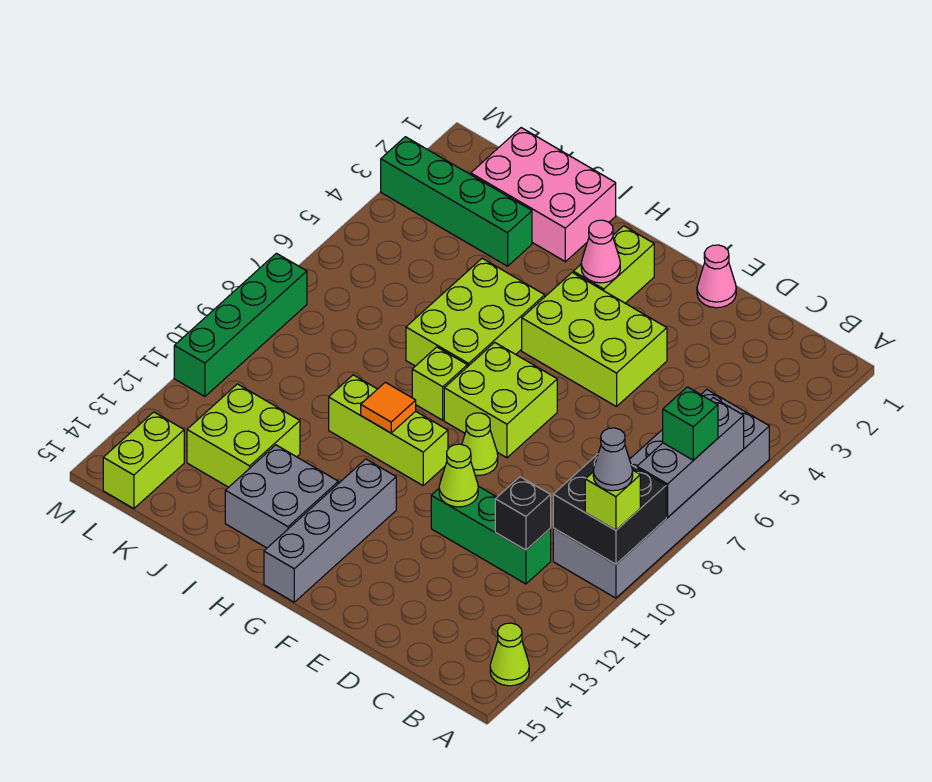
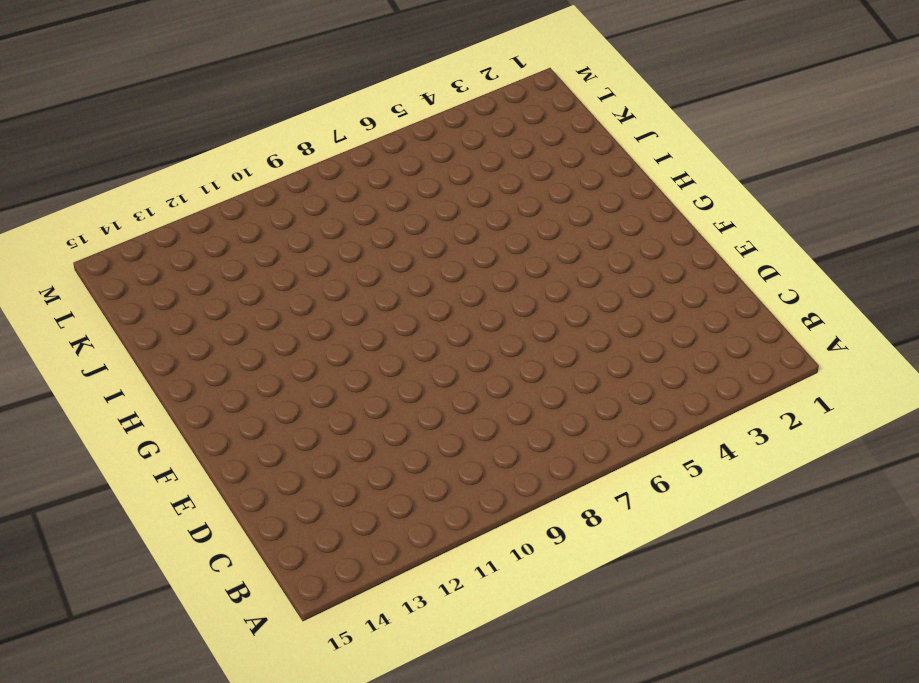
none -> grey 2x6 brick [553,390,769,598]
none -> lime 1x1 cone [490,623,529,686]
none -> green 1x3 brick [431,486,551,584]

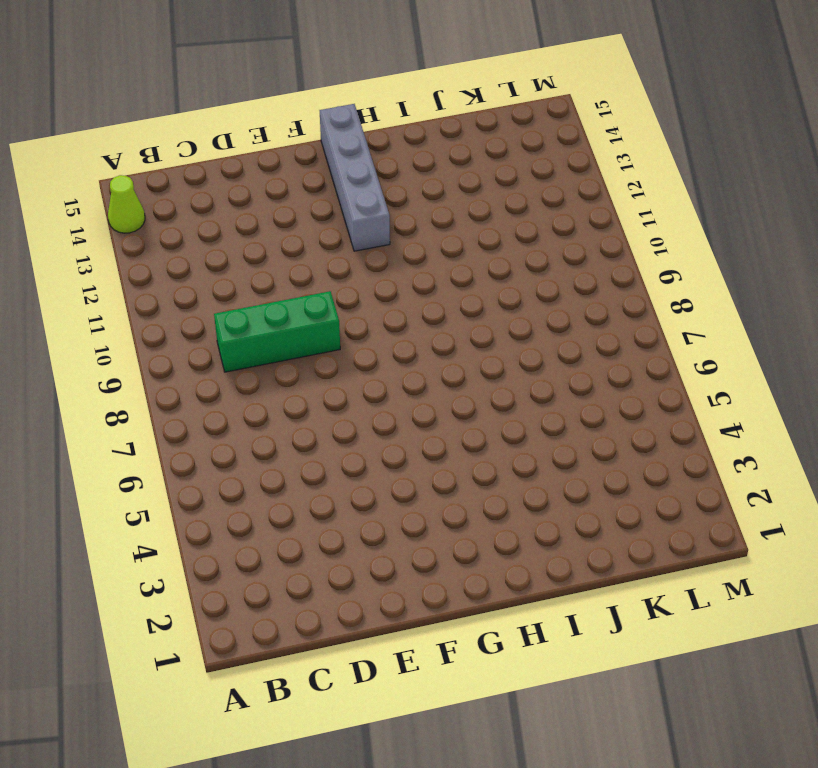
green 1x3 brick [214,291,340,372] -> green 1x3 brick moved to [431,486,551,584]
none -> grey 2x6 brick [553,390,769,598]
none -> pink 1x1 cone [697,245,736,308]
none -> lime 2x3 brick [522,273,667,407]

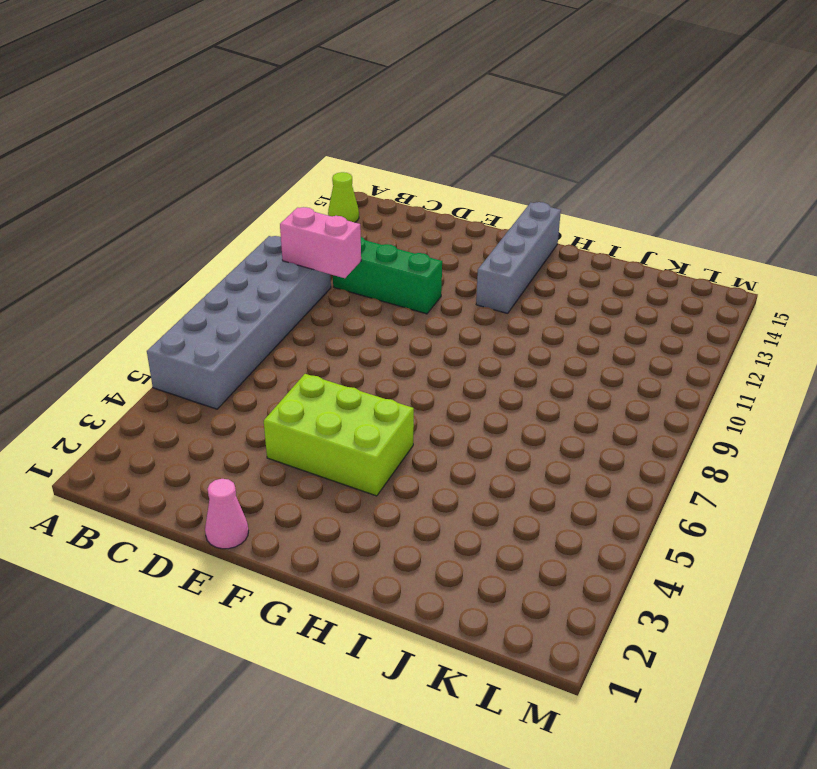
pink 1x2 brick [280,207,361,278] -> black 2x2 brick [553,454,666,564]
none -> lime 2x2 brick [444,342,557,458]
none -> lime 1x1 cone [462,413,498,476]
none -> lime 1x2 brick [573,226,654,303]

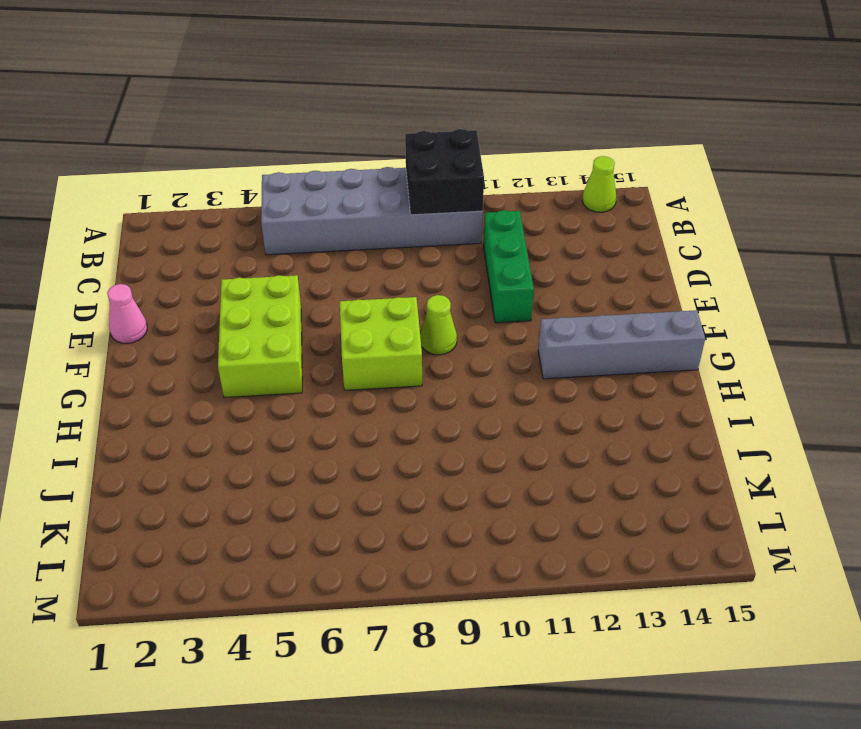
none -> lime 1x2 brick [573,226,654,303]
none -> lime 1x3 brick [329,375,448,485]
none -> lime 2x3 brick [406,258,545,367]

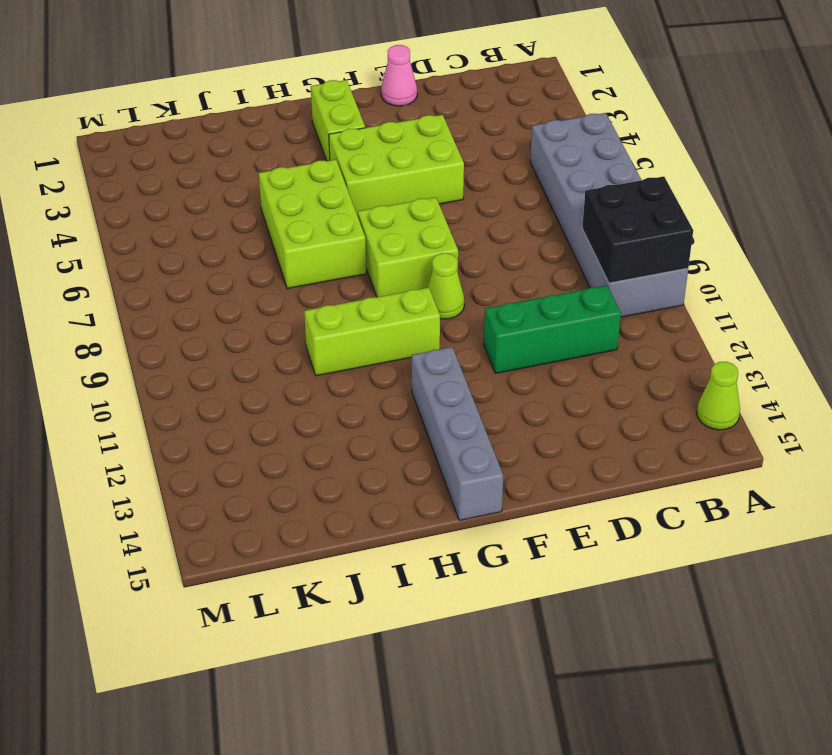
none -> lime 1x1 brick [412,347,467,420]
none -> grey 2x2 brick [225,445,338,548]
none -> pink 2x3 brick [471,128,616,262]

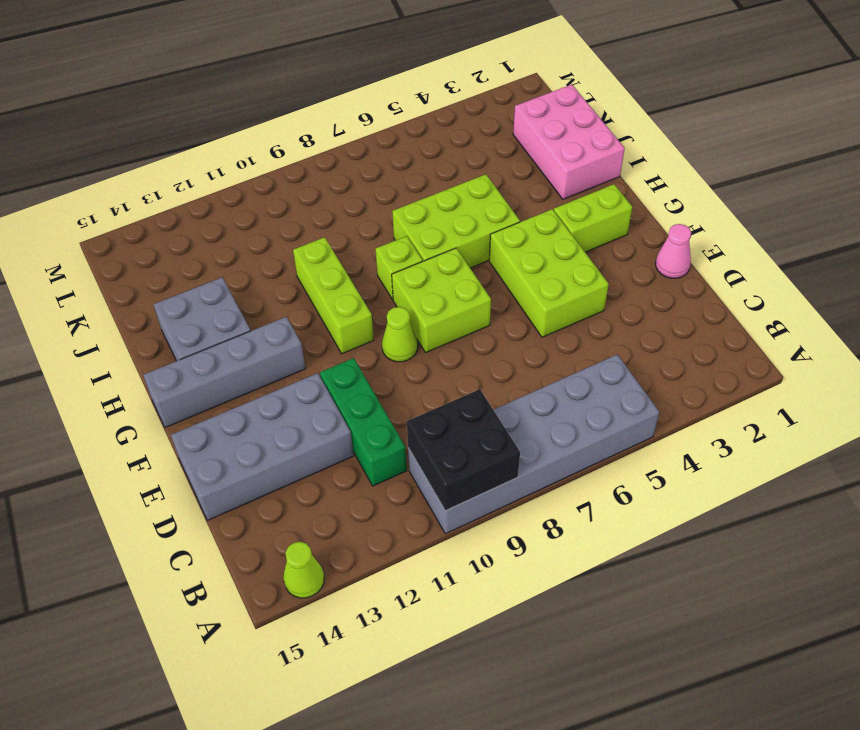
grey 2x4 brick [171,373,354,520] -> none
none -> green 1x4 brick [381,137,532,266]
none -> lime 2x2 brick [187,384,300,487]
none -> lime 1x2 brick [103,412,184,509]

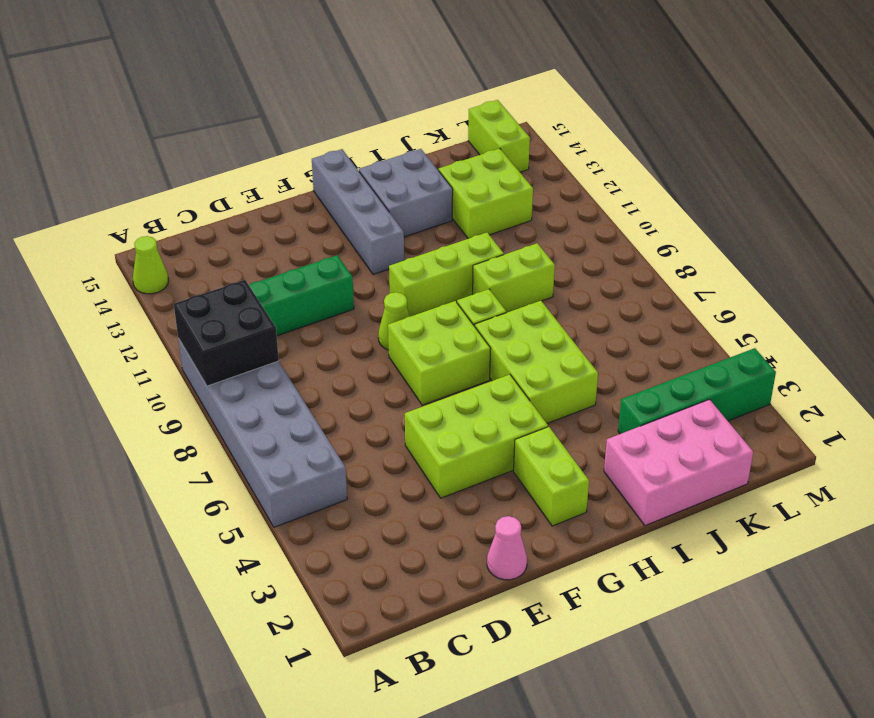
lime 1x2 brick [473,243,555,313] -> none
none -> green 1x4 brick [174,253,307,397]
none -> grey 1x3 brick [637,398,744,518]
none -> black 1x1 brick [495,477,551,550]

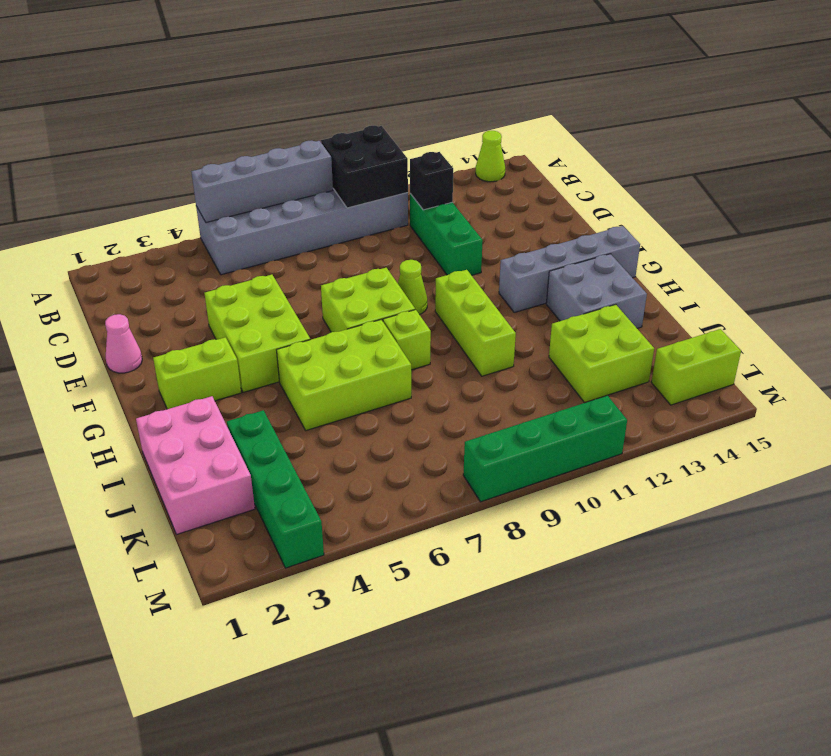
grey 1x4 brick [191,141,333,222] -> grey 1x3 brick [637,398,744,518]
none -> lime 1x1 cone [439,444,478,507]
none -> pink 1x1 cone [581,220,620,283]
none -> orange 1x1 tile [361,382,416,433]

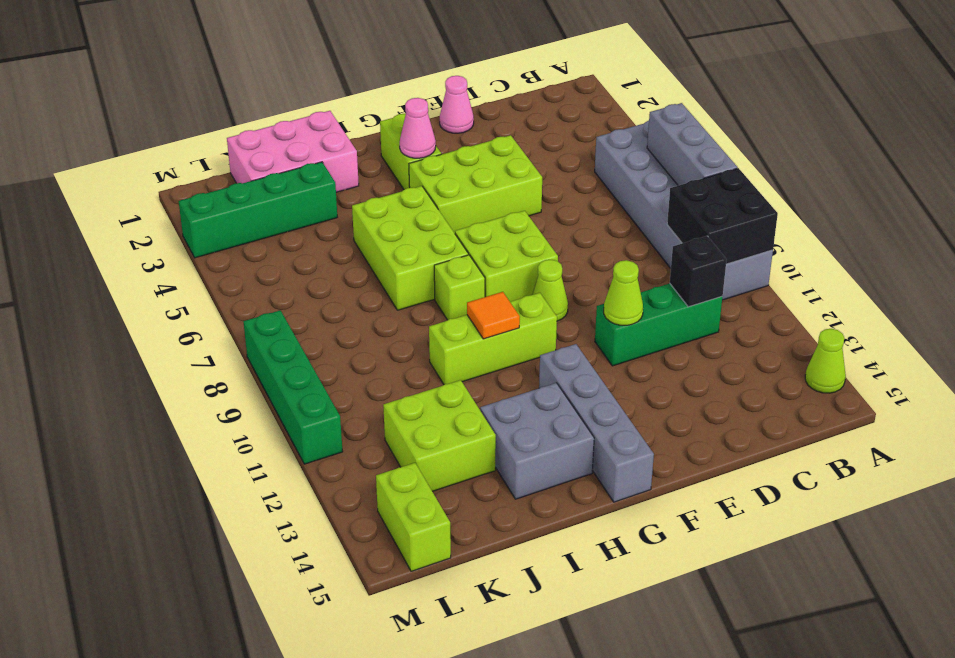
none -> green 1x1 brick [663,387,718,460]
none -> lime 1x1 brick [585,470,640,530]
none -> grey 1x1 cone [593,428,633,491]

